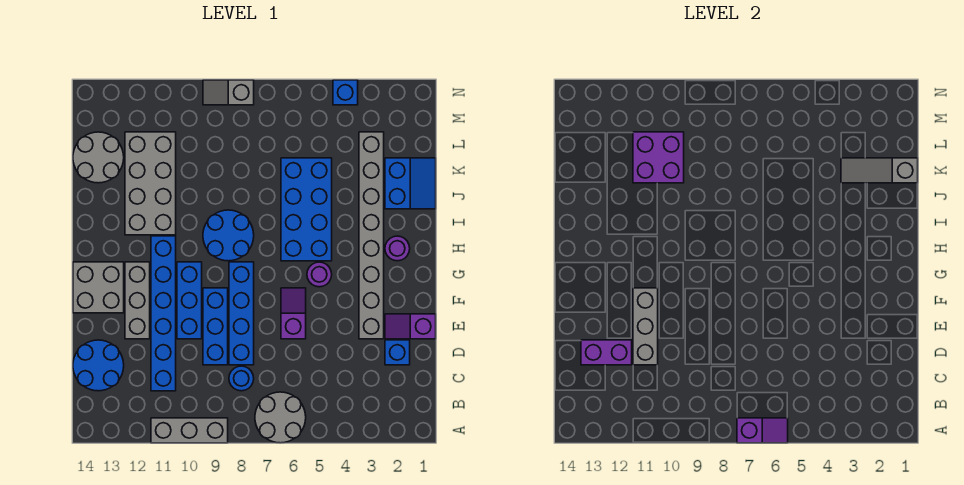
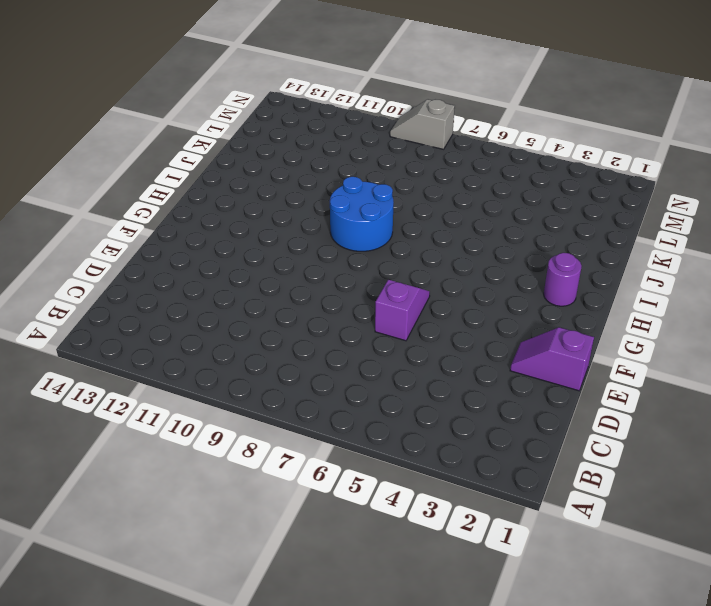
none -> grey 2x2 round brick [255,392,306,443]
none -> grey 1x3 brick [151,418,228,443]
none -> blue 1x1 round brick [229,366,254,391]

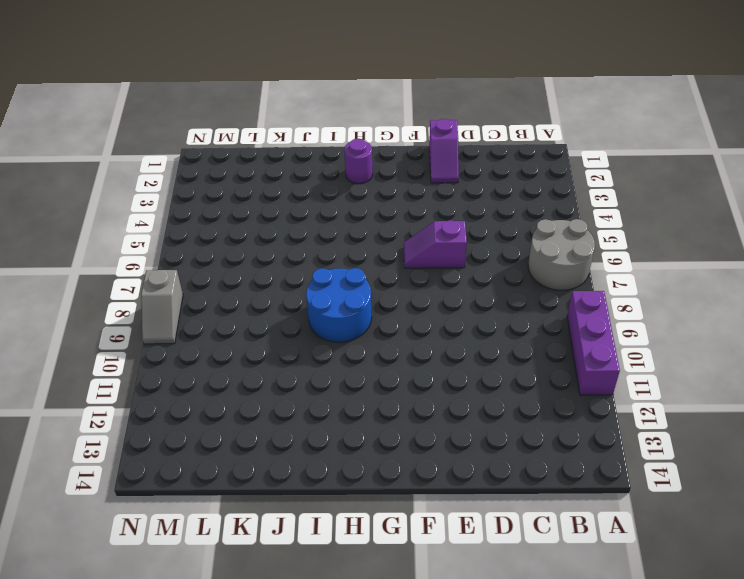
purple 1x3 brick [567,291,620,395] -> grey 1x3 brick [151,418,228,443]
none -> blue 1x1 round brick [229,366,254,391]
none -> blue 1x6 brick [151,236,176,391]
none -> blue 2x2 round brick [73,340,124,391]

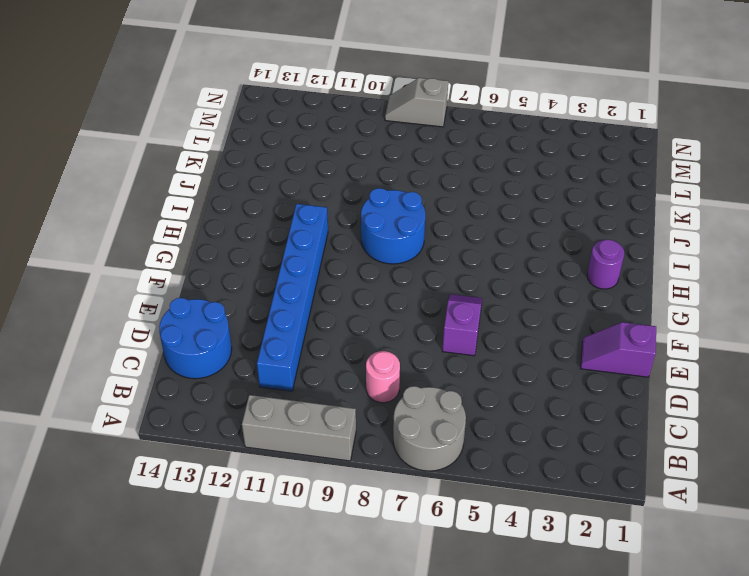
pink 1x1 round brick [366,351,400,403] -> blue 1x1 round brick [229,366,254,391]
none -> blue 1x1 brick [385,340,410,365]
none -> blue 1x4 brick [229,262,254,365]
none -> blue 1x3 brick [203,288,228,365]

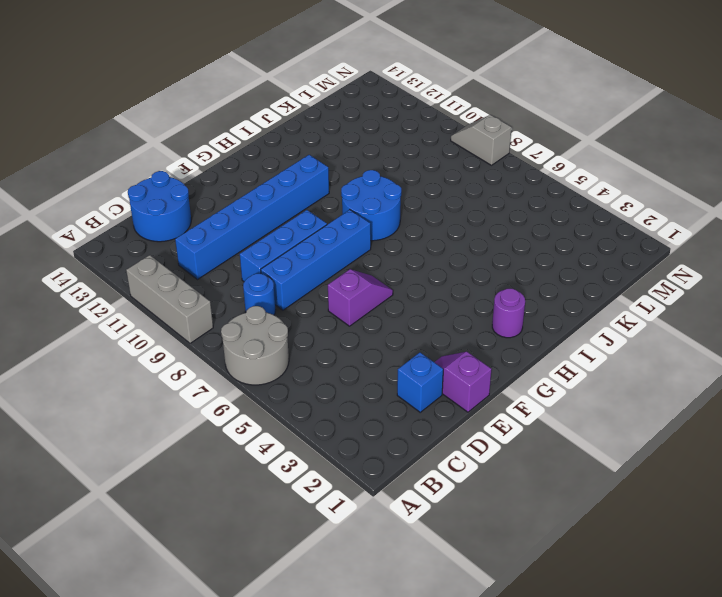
none -> grey 1x8 brick [359,132,384,339]
none -> blue 1x3 brick [177,262,202,339]
none -> grey 1x3 brick [125,262,150,339]

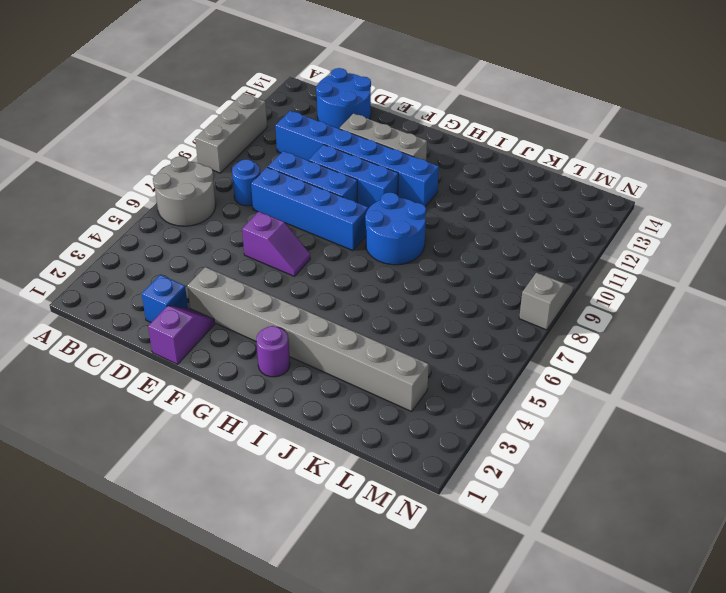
none -> grey 2x2 brick [73,262,124,313]
none -> purple 1x1 round brick [307,262,332,287]
none -> blue 2x4 brick [281,158,332,261]

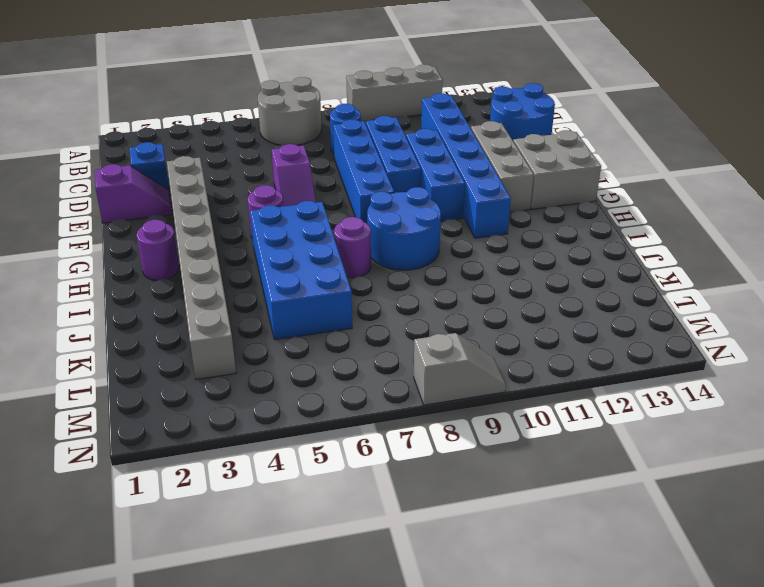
purple 1x1 round brick [334,217,371,278] -> none
none -> grey 2x4 brick [125,132,176,235]
none -> blue 2x2 slope [385,158,436,209]
none -> grey 2x2 round brick [73,132,124,183]

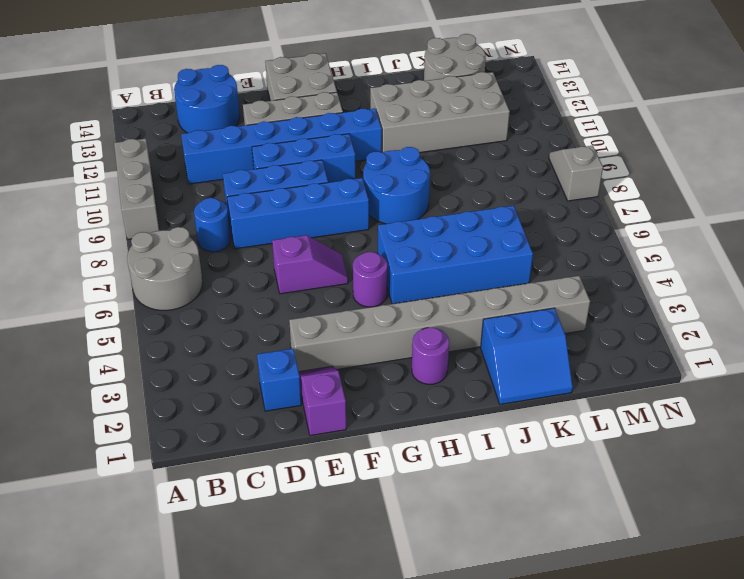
none -> blue 1x1 brick [333,80,358,105]
none -> purple 1x2 slope [737,418,788,443]
none -> grey 1x3 brick [633,288,658,365]

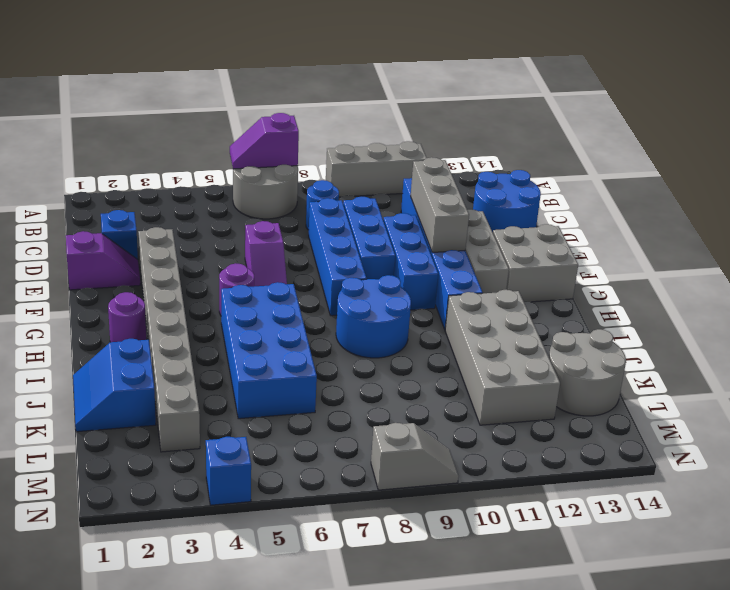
none -> purple 1x2 brick [581,340,632,365]
none -> grey 1x3 slope [841,158,918,183]
none -> purple 2x2 brick [633,132,684,183]

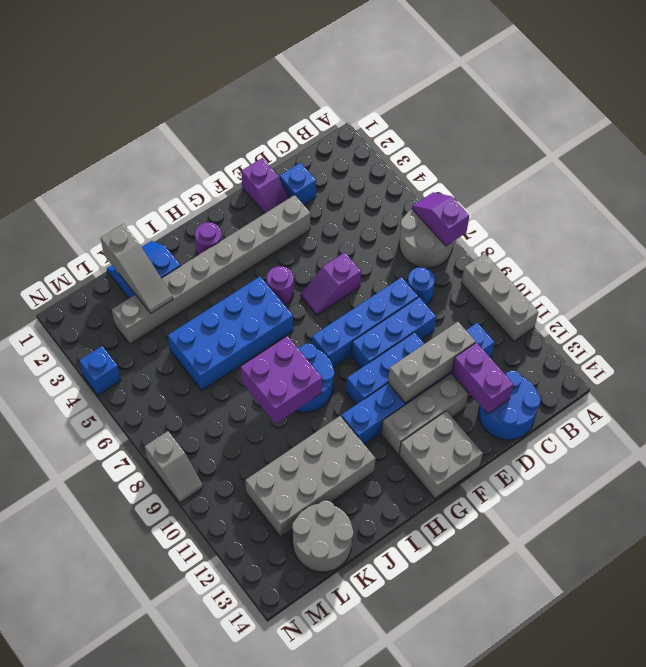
purple 2x2 brick [241,336,322,424] -> purple 2x2 brick moved to [633,132,684,183]

